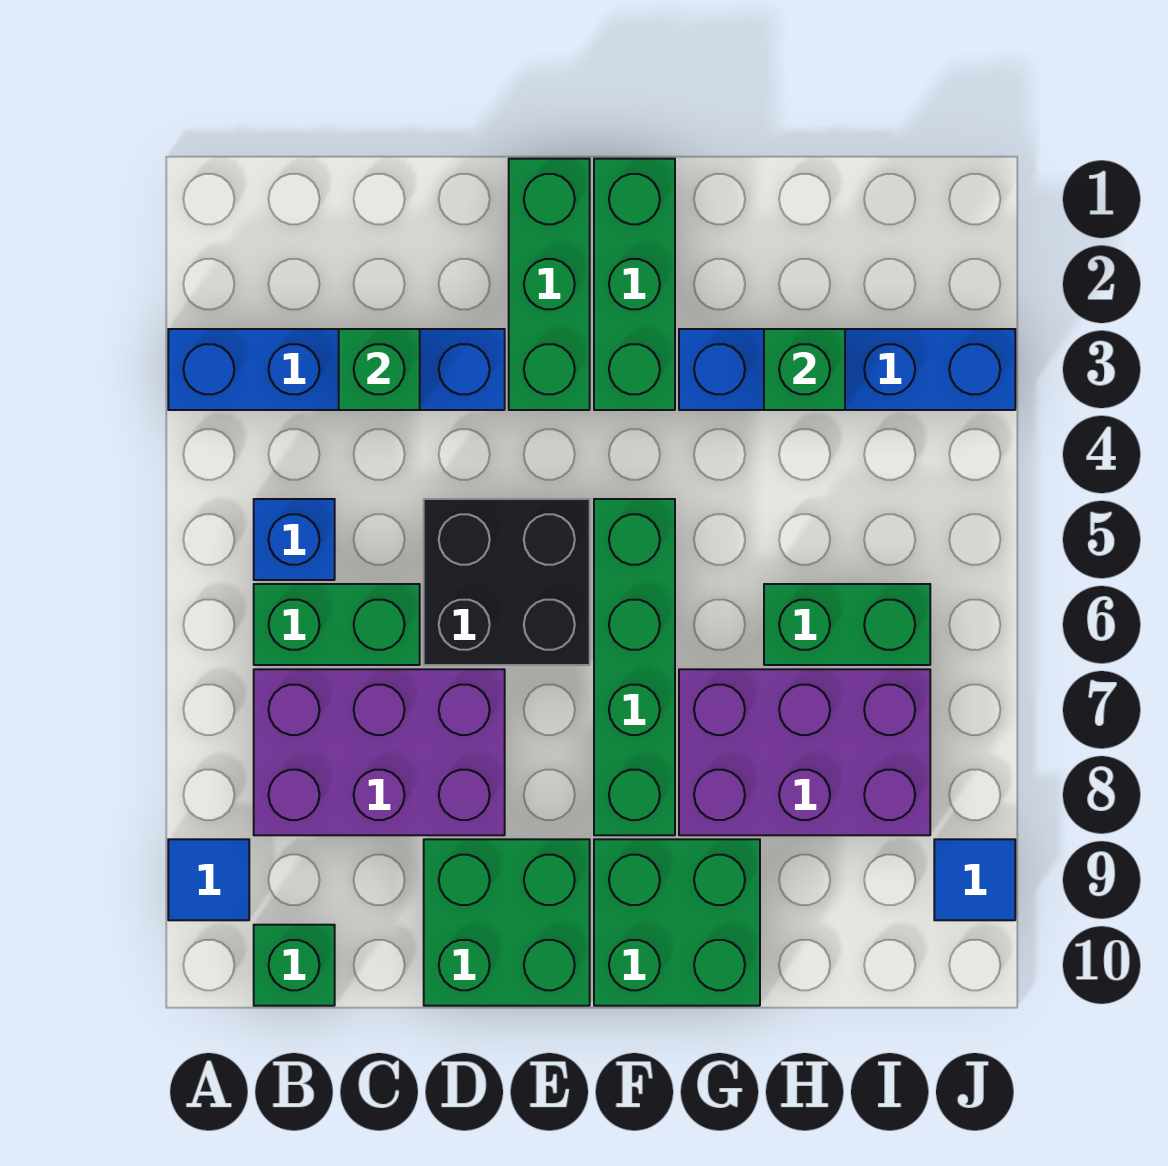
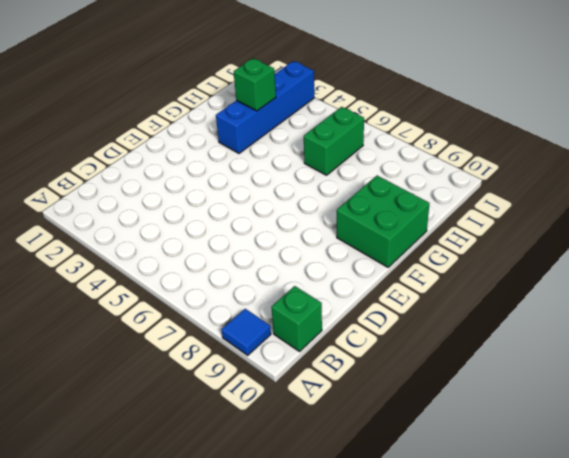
none -> blue 1x4 brick [168,329,505,410]
none -> blue 1x1 brick [254,499,335,580]
none -> green 1x2 brick [254,584,420,665]

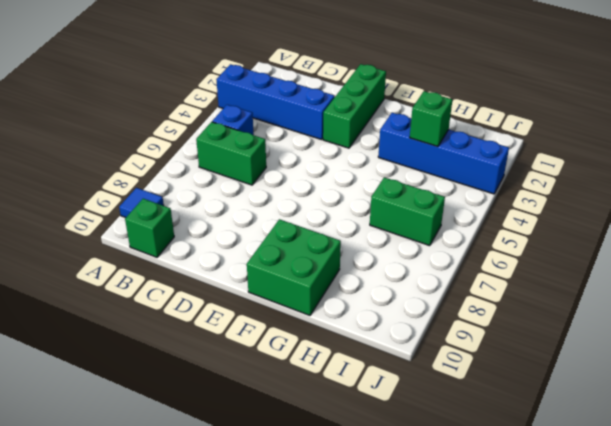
none -> purple 2x3 brick [254,669,505,835]
none -> black 2x2 brick [424,499,590,665]
none -> green 2x2 brick [424,839,590,1006]

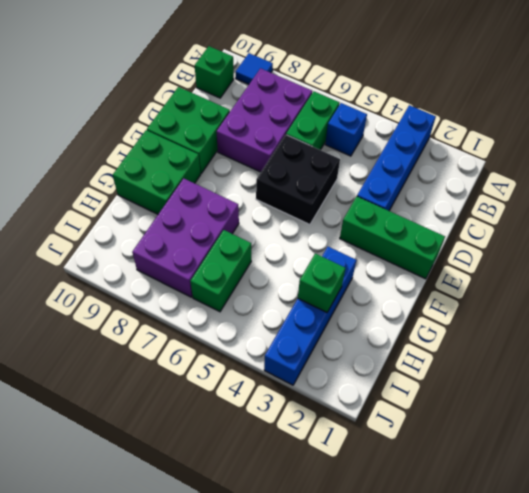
none -> green 1x3 brick [594,159,675,410]
none -> green 1x4 brick [594,499,675,835]
none -> blue 1x1 tile [934,839,1015,920]

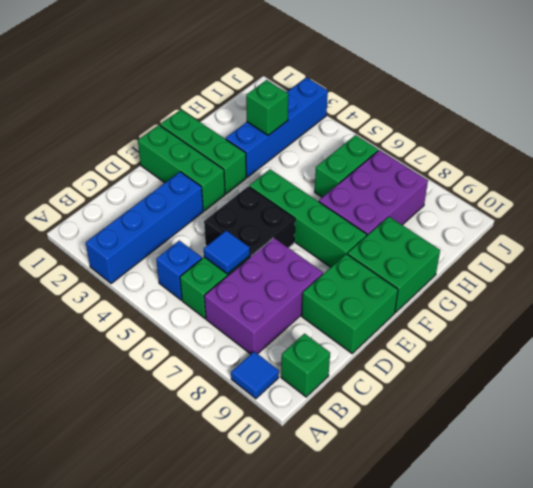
blue 1x1 tile [204,230,250,274] -> blue 1x1 tile moved to [934,839,1015,920]
none -> green 1x1 brick [339,329,420,410]

